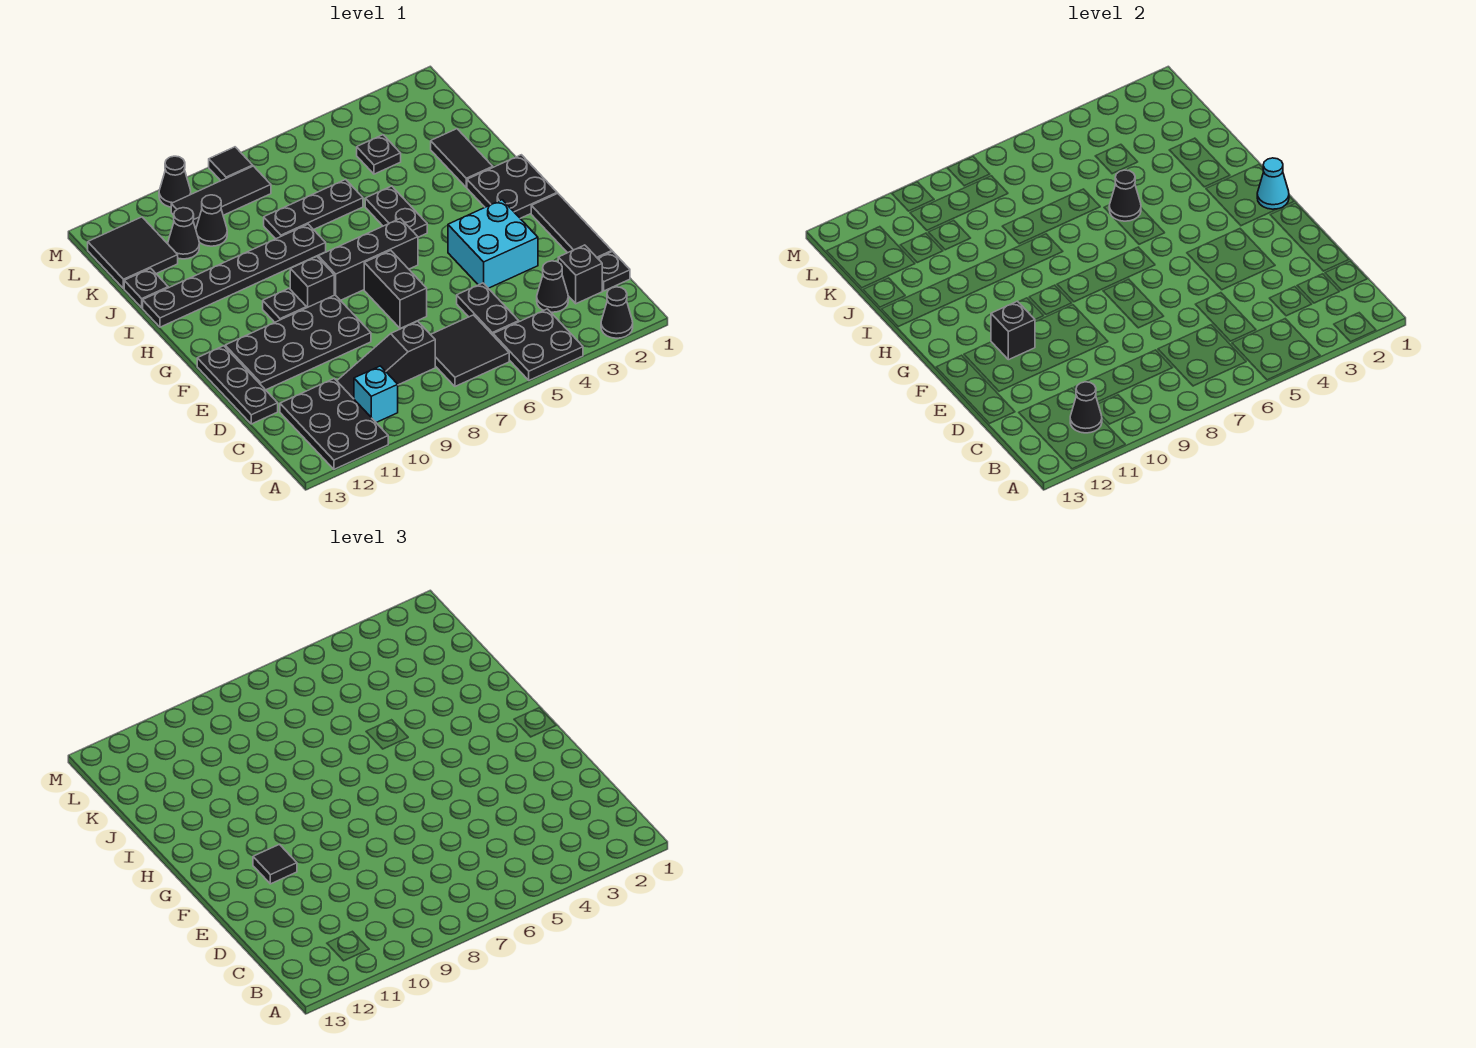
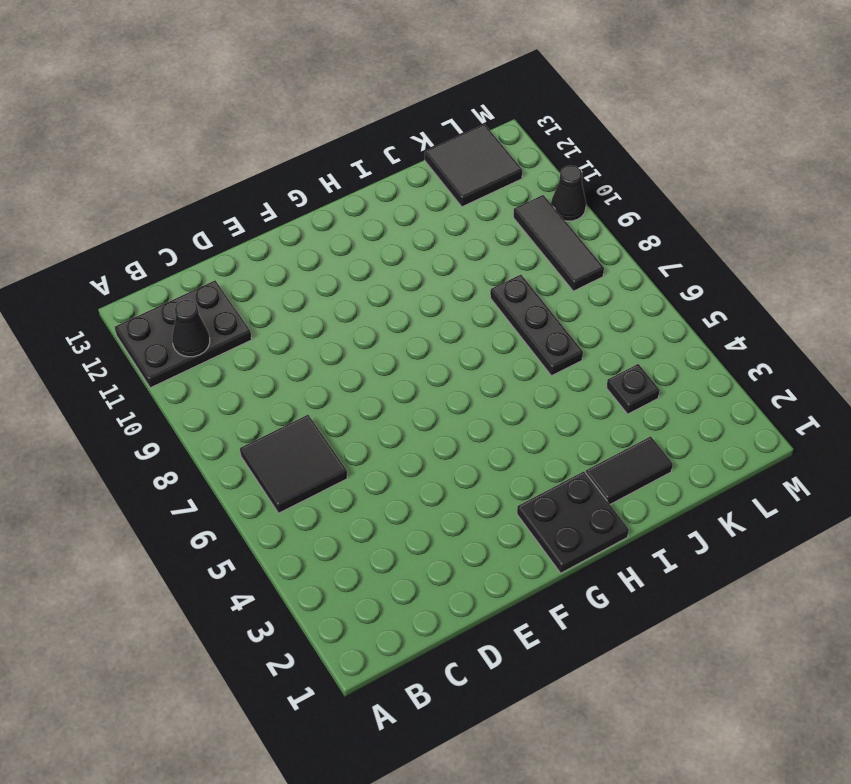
none -> black 1x1 cone [601,287,633,338]
none -> black 2x2 plate [493,309,583,380]
none -> cyan 1x1 brick [354,366,398,422]
none -> black 1x1 plate [598,252,630,291]

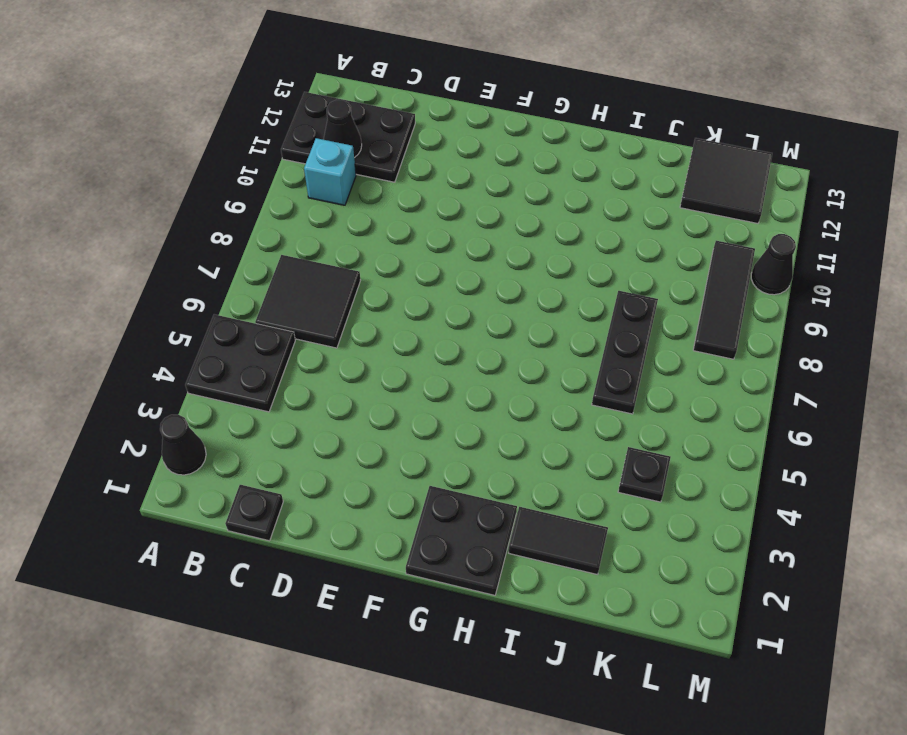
none -> black 1x1 brick [558,245,602,304]
none -> black 1x1 cone [537,261,568,312]
none -> black 1x2 plate [457,283,519,335]
none -> black 1x3 slope [337,321,435,399]

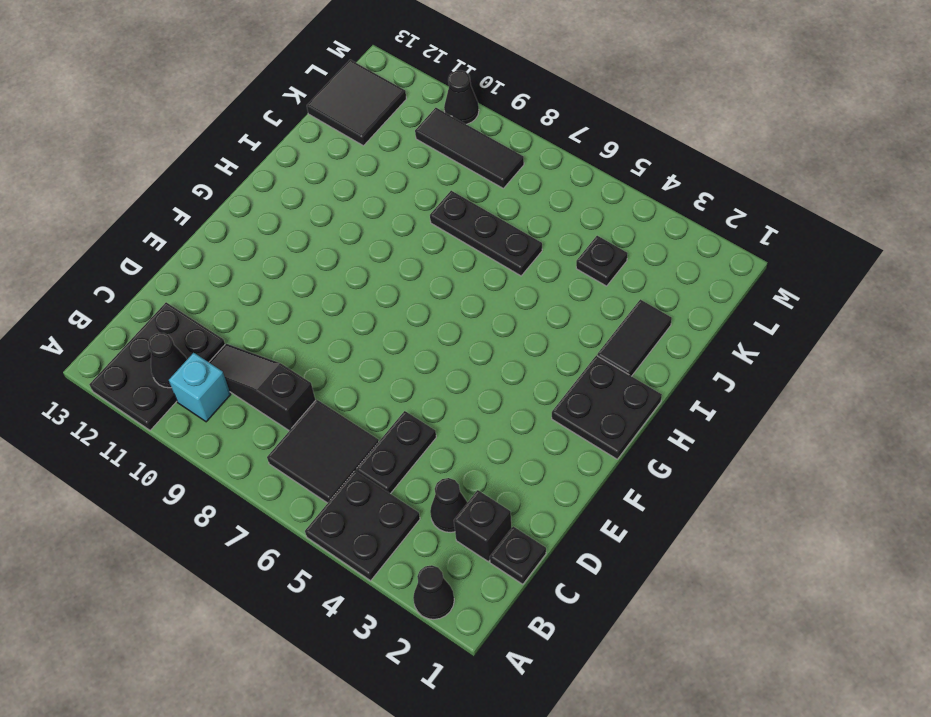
none -> black 1x3 tile [531,194,612,258]
none -> black 1x3 plate [197,346,278,424]
none -> cyan 2x2 brick [448,200,538,288]
none -> black 1x2 brick [364,251,427,328]

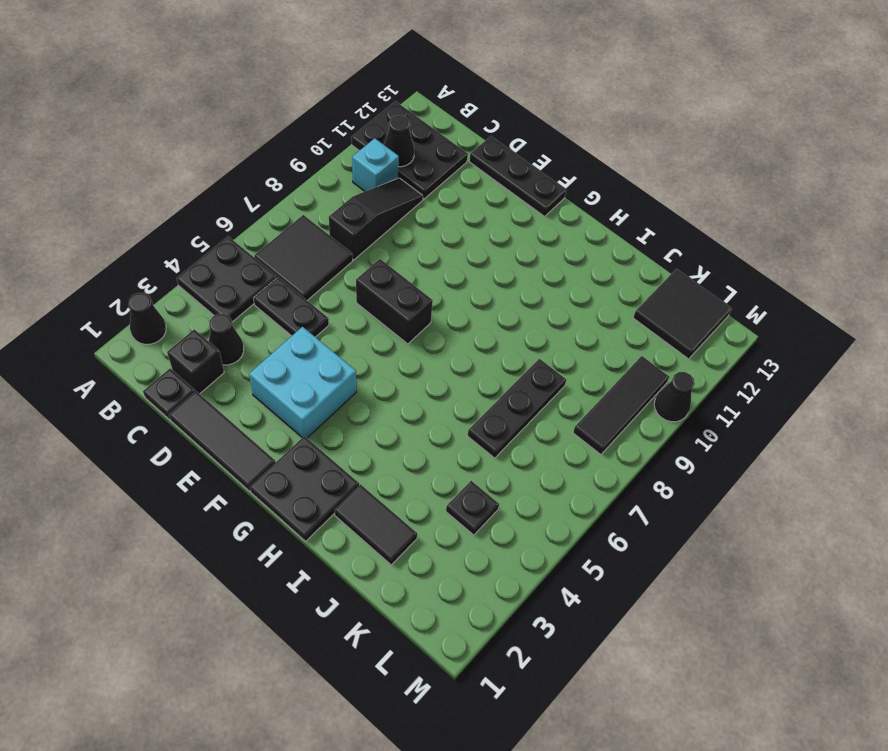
none -> black 2x4 plate [225,295,371,390]
none -> black 1x3 brick [318,218,418,300]
none -> black 1x1 brick [290,257,334,308]
none -> black 1x1 plate [263,289,306,322]

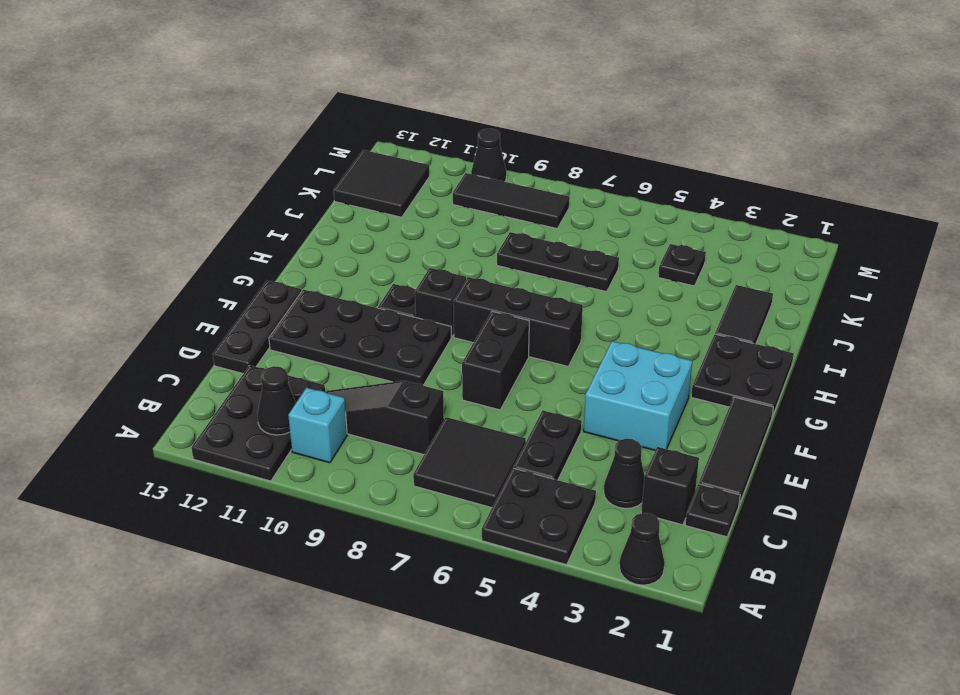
none -> black 1x2 plate [365,186,427,237]
none -> black 1x6 plate [143,224,326,327]
none -> black 1x1 plate [124,268,168,308]
none -> black 1x1 cone [196,195,227,246]

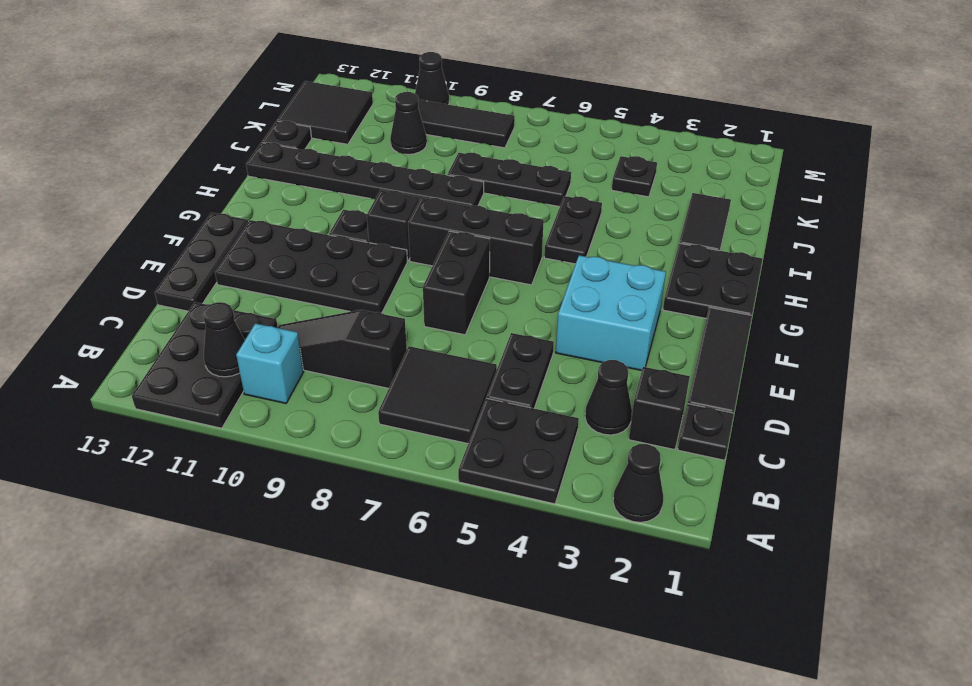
none -> black 1x1 cone [168,208,199,259]
none -> black 1x1 tile [209,147,253,181]
none -> black 1x1 brick [991,301,1035,360]
none -> cyan 1x1 cone [1257,158,1289,209]

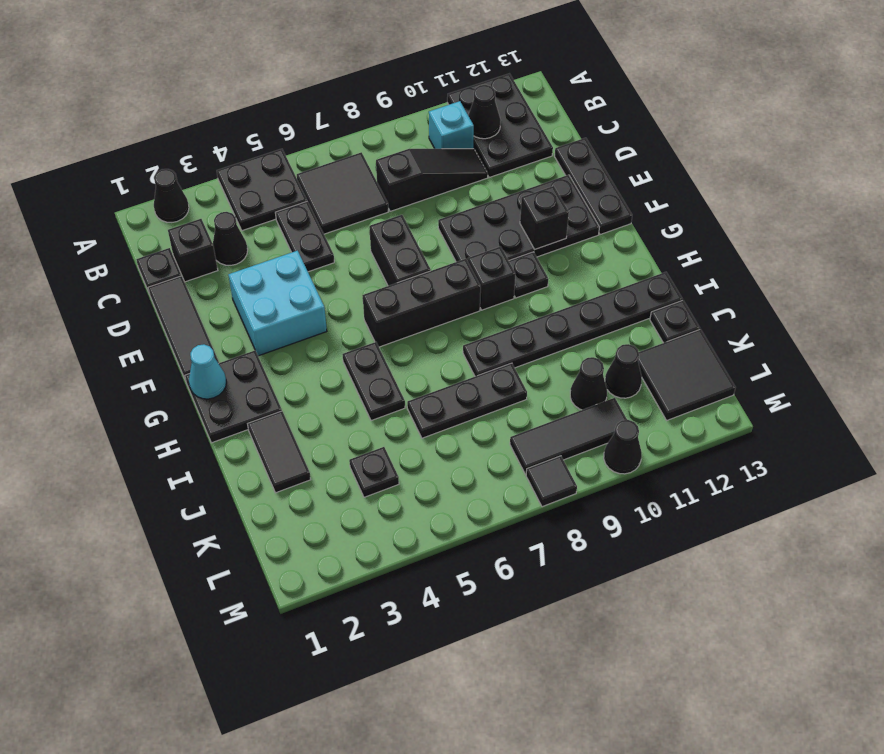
none -> black 1x1 cone [1109,170,1141,221]
none -> black 1x1 tile [253,844,297,884]

